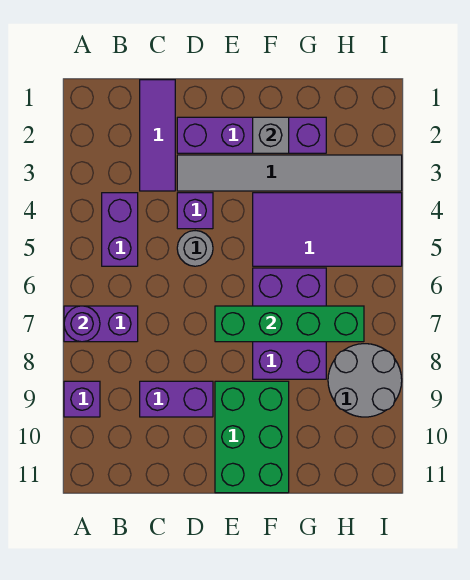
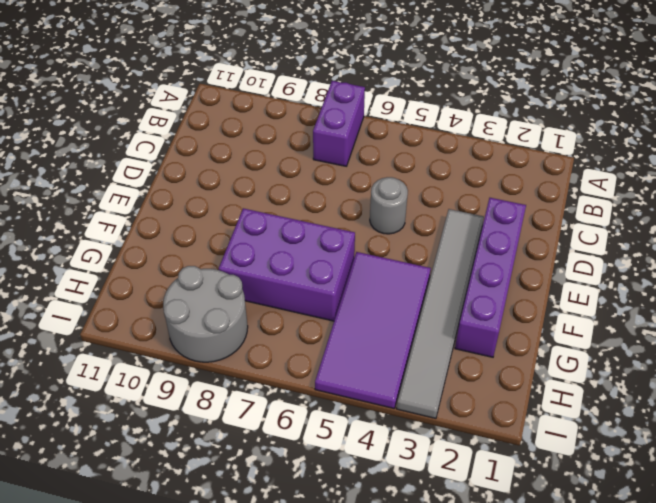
none -> purple 1x1 brick [64,381,100,417]
none -> purple 1x2 brick [102,193,138,266]
none -> purple 1x3 tile [140,80,175,191]

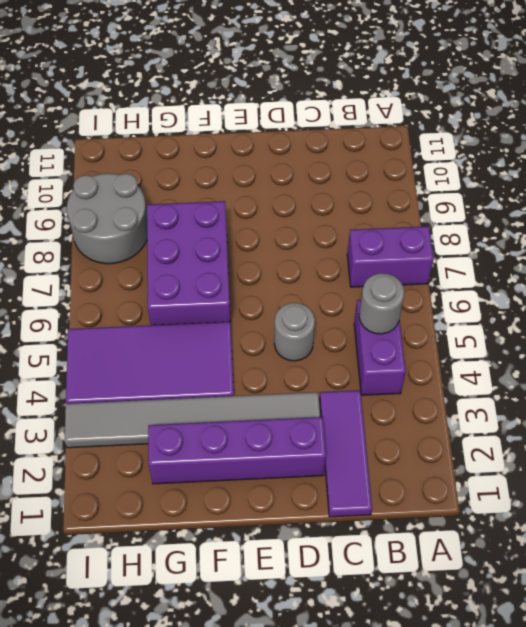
grey 1x1 round brick [359,273,404,334] -> none
none -> purple 1x1 brick [64,381,100,417]
none -> purple 1x2 brick [140,381,213,417]
none -> purple 1x1 brick [177,193,213,229]

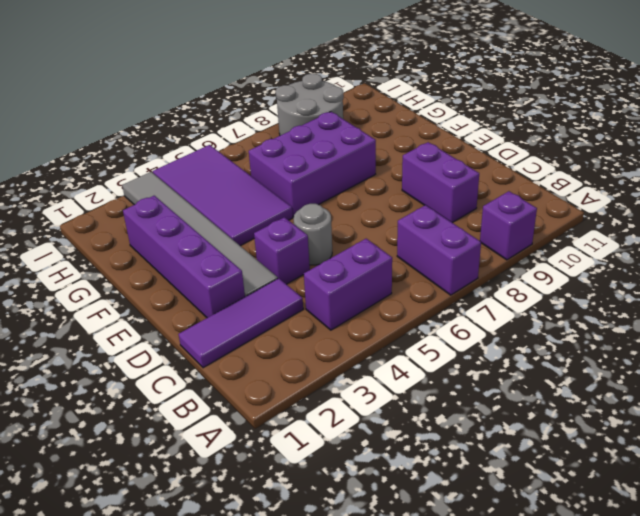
none -> green 2x3 brick [215,381,289,493]
none -> purple 1x1 round brick [64,306,100,342]
none -> green 1x4 brick [215,306,364,342]

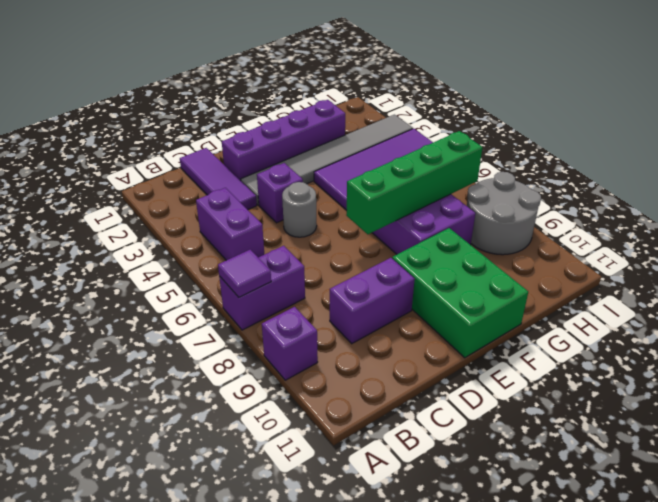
purple 1x1 tile [218,250,271,297] -> purple 1x1 round brick [64,306,100,342]
none -> grey 1x1 brick [253,117,289,153]

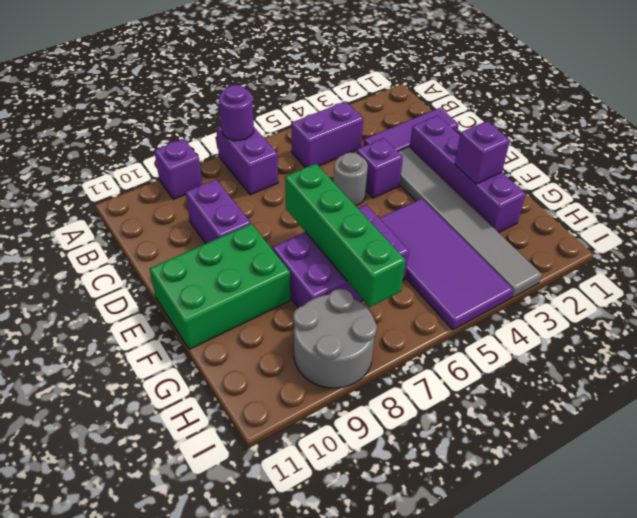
purple 1x1 brick [455,121,510,184] -> grey 1x1 brick [253,117,289,153]

